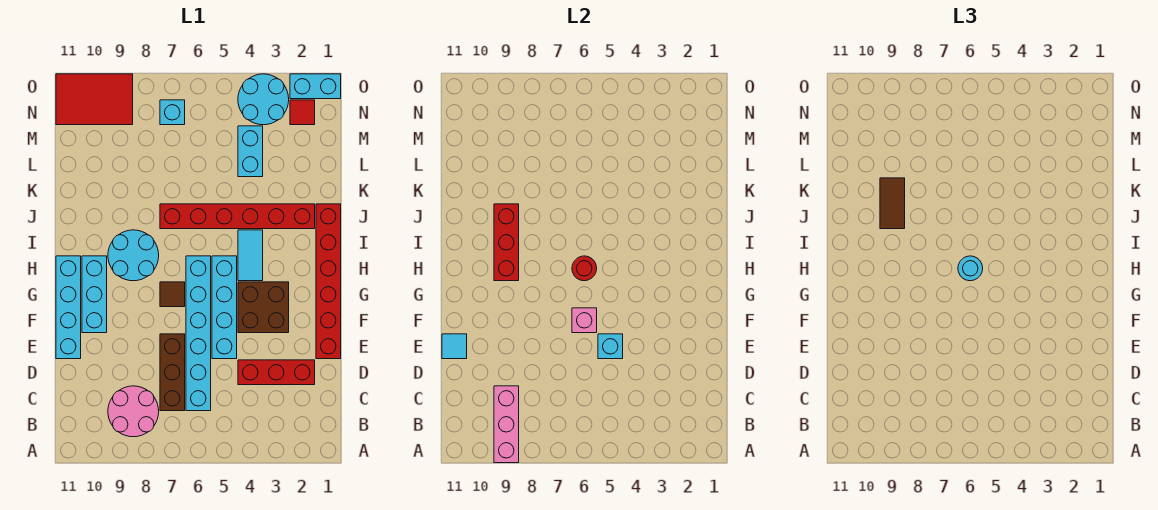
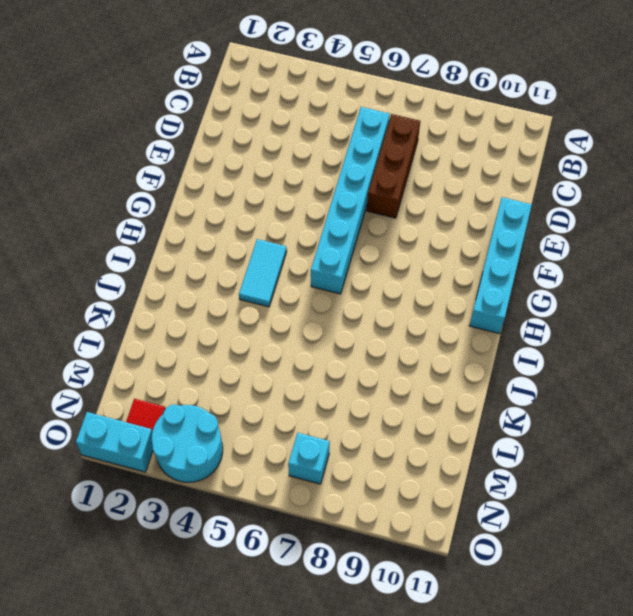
none -> pink 2x2 round brick [108,386,159,437]
none -> red 1x3 brick [238,360,315,385]
none -> red 1x6 brick [316,204,341,359]

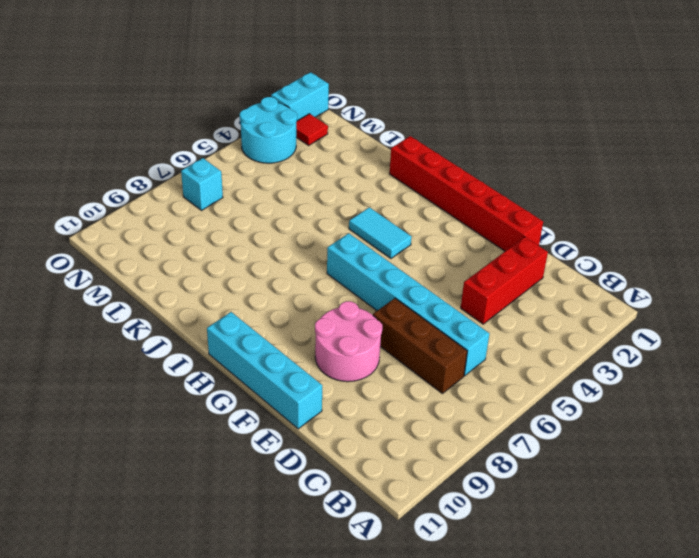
pink 2x2 round brick [315,301,382,382] -> pink 2x2 round brick moved to [108,386,159,437]
none -> cyan 1x4 brick [212,256,237,359]
none -> brown 2x2 brick [238,282,289,333]
none -> cyan 1x3 brick [82,256,107,333]

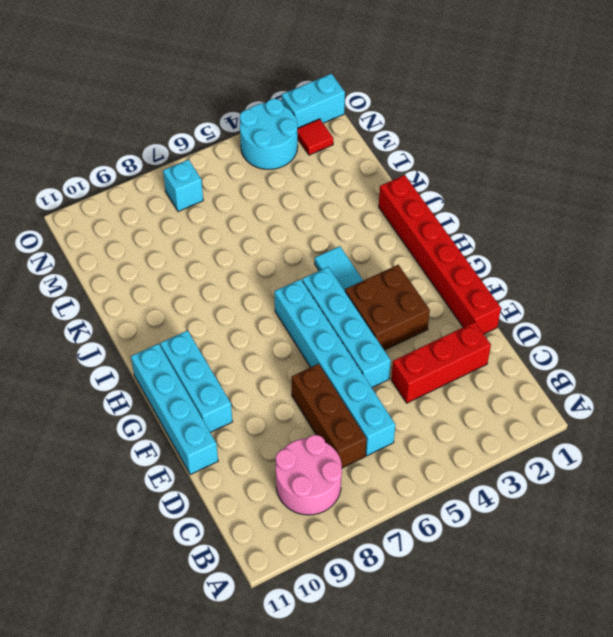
none -> brown 1x1 tile [160,282,185,307]
none -> cyan 2x2 round brick [108,230,159,281]
none -> red 1x6 brick [160,204,315,229]

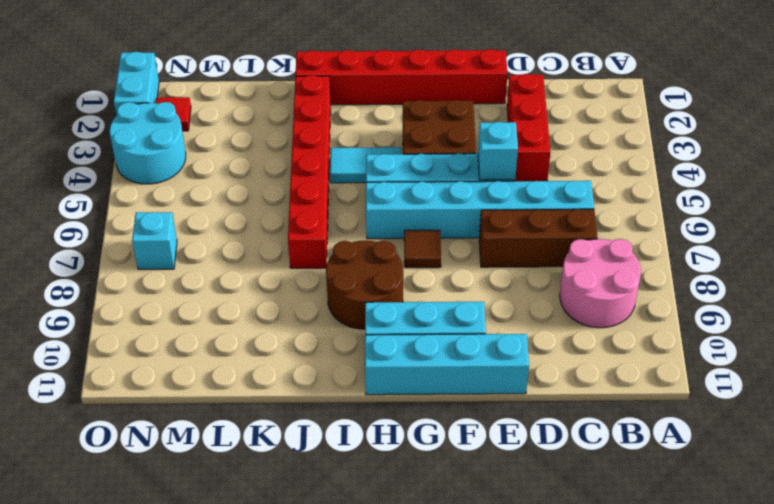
brown 2x2 round brick [326,240,403,329] -> cyan 2x2 round brick [108,230,159,281]
none -> cyan 1x2 brick [238,126,263,177]
none -> red 2x3 tile [56,74,133,125]
none -> pink 1x3 brick [494,386,519,463]

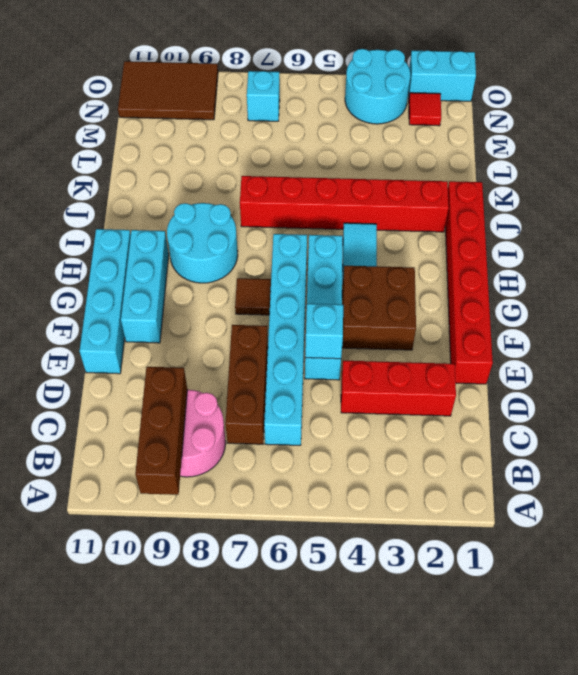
brown 1x3 brick [135,367,187,495] -> pink 1x3 brick [494,386,519,463]
brown 2x3 tile [118,61,218,120] -> red 2x3 tile [56,74,133,125]
none -> cyan 1x2 brick [238,126,263,177]
none -> cyan 1x1 tile [442,334,467,359]
none -> pink 1x1 brick [572,308,597,333]

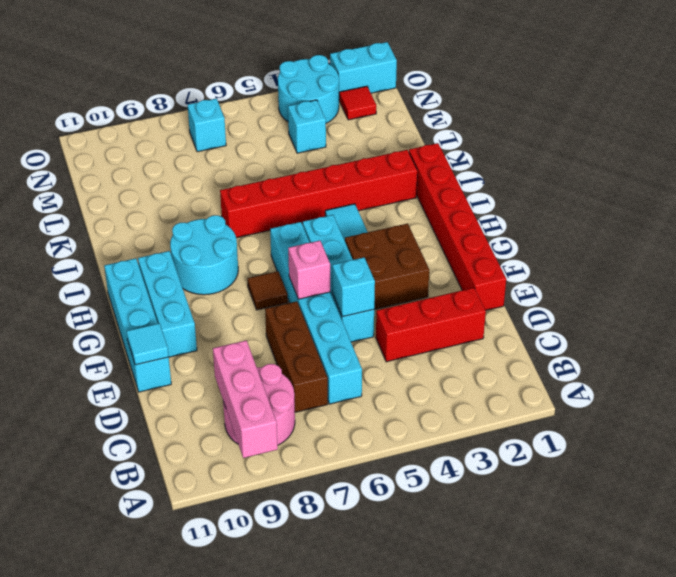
cyan 1x1 brick [288,100,326,153] -> cyan 1x2 brick [238,126,263,177]
none -> red 2x3 tile [56,74,133,125]
none -> red 1x1 round brick [572,256,597,281]
none -> red 1x3 brick [494,204,519,281]

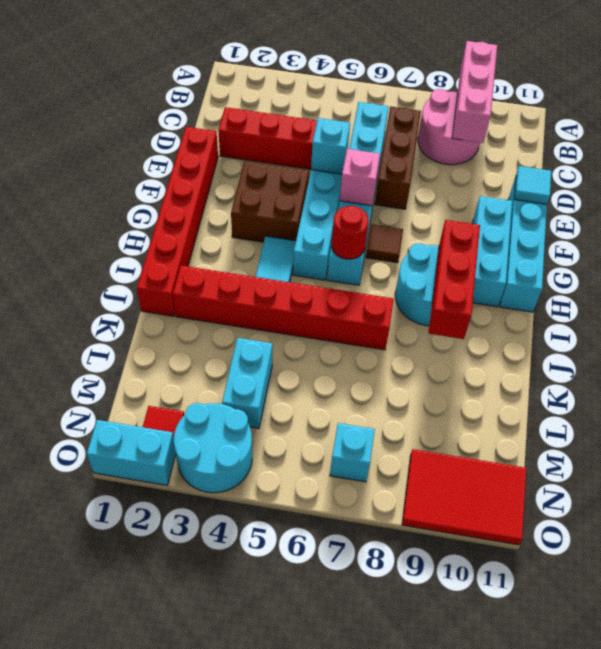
none -> cyan 1x1 round brick [958,256,983,281]
none -> brown 1x2 tile [880,178,905,229]

